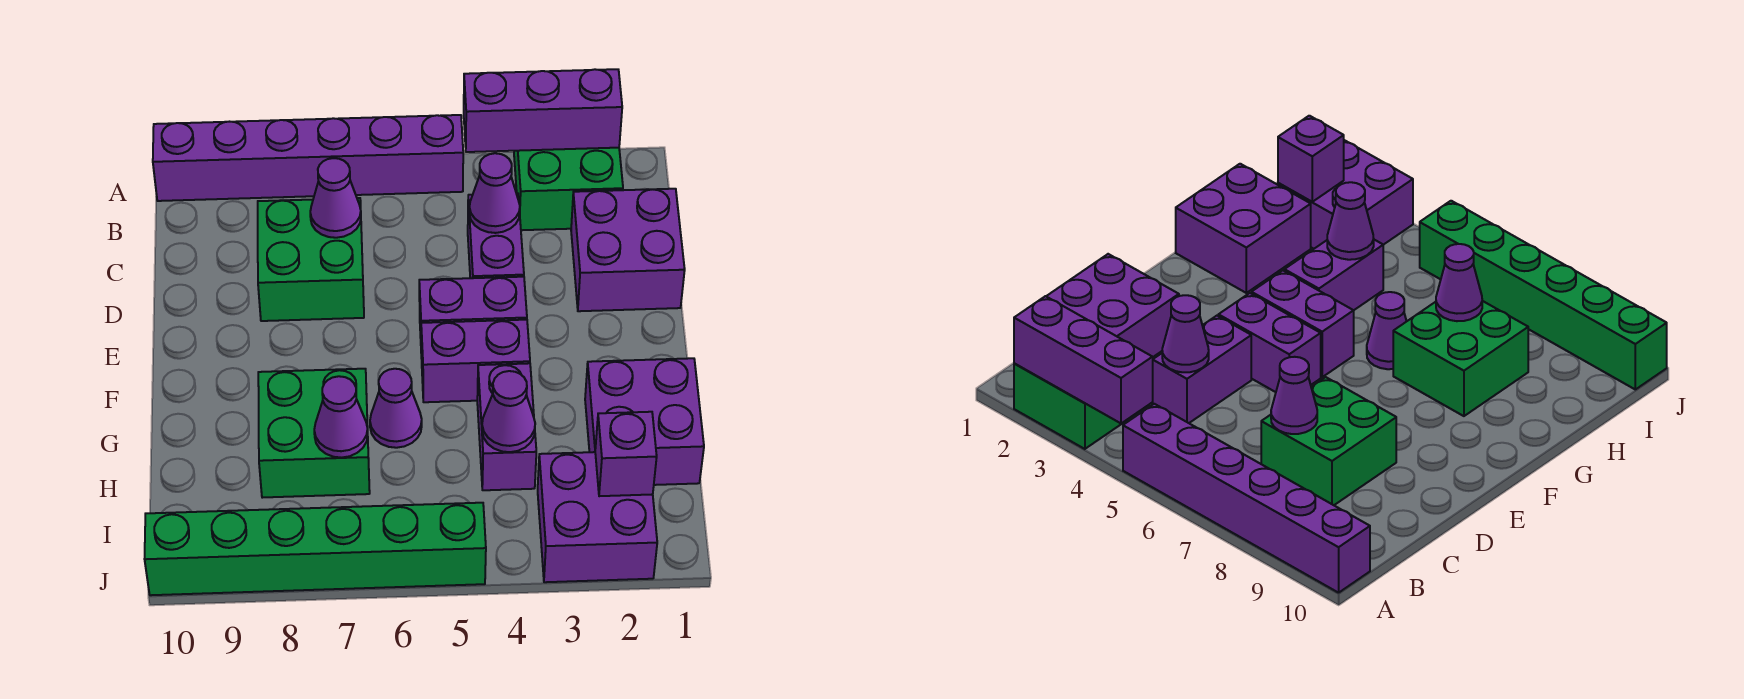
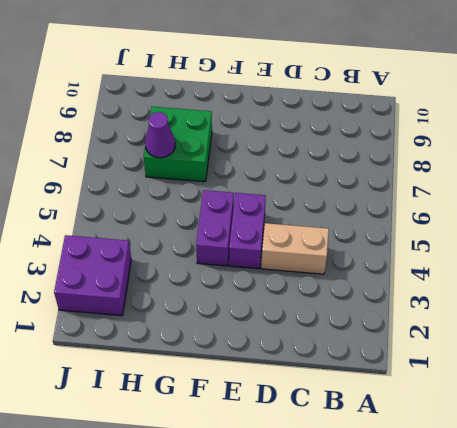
tan 1x2 brick [261,223,329,274] -> purple 1x2 brick [468,193,524,278]
none -> green 2x2 brick [514,148,623,230]
none -> purple 1x6 brick [153,115,463,201]
none -> purple 2x2 brick [571,189,685,311]

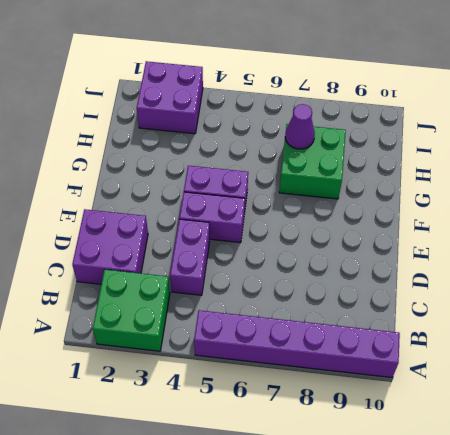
none -> green 2x2 brick [258,198,364,321]
none -> purple 2x2 brick [585,358,704,485]
none -> purple 1x2 brick [477,363,536,490]

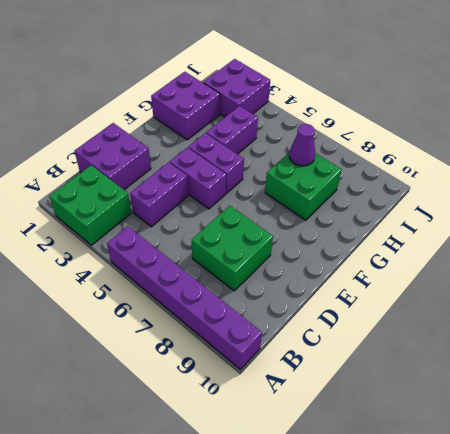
none -> purple 1x1 cone [370,369,422,448]
none -> green 1x6 brick [145,503,486,595]
none -> purple 1x3 brick [464,69,622,152]

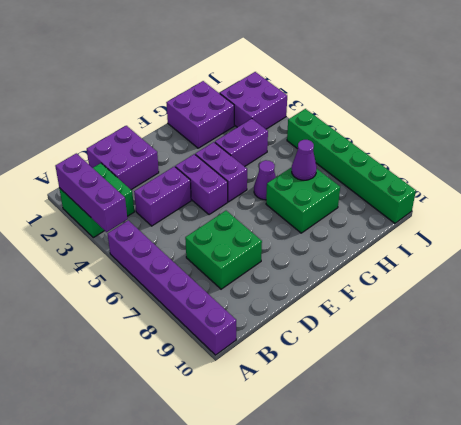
none -> purple 1x1 cone [469,153,520,233]
none -> purple 1x1 cone [310,158,361,238]
none -> purple 1x1 cone [482,371,535,452]

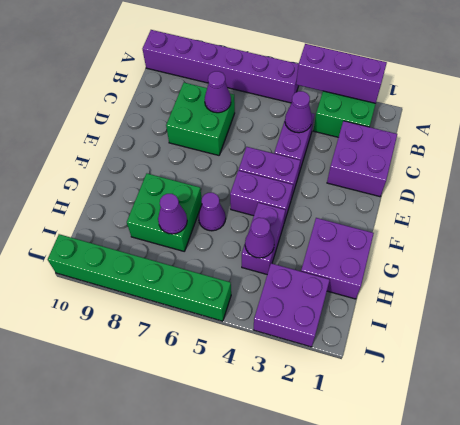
none -> purple 1x1 brick [595,412,657,496]

